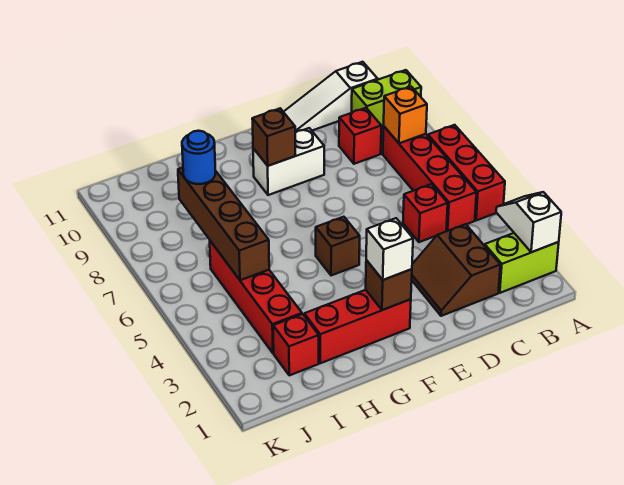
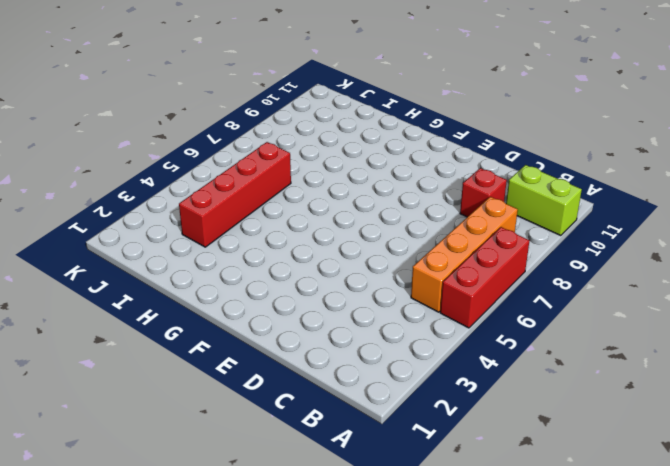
orange 1x4 brick [411,197,518,312] -> red 1x4 brick [383,127,477,231]
none -> lime 1x2 brick [485,233,559,293]
none -> white 1x3 slope [284,62,378,133]
none -> brown 2x2 slope [412,224,500,316]

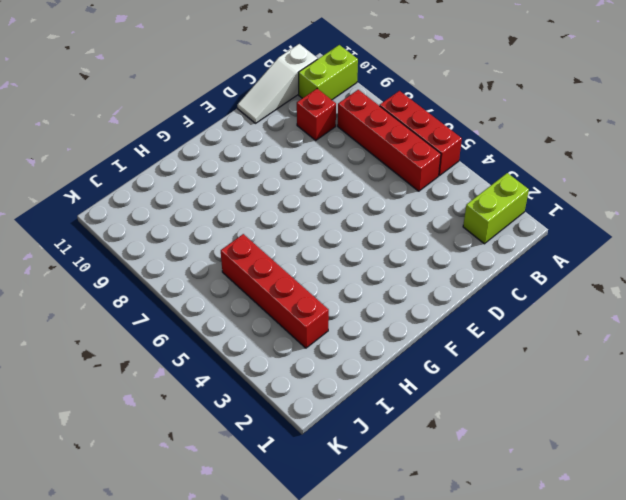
none -> brown 2x2 slope [412,224,500,316]
none -> red 1x1 brick [403,184,448,242]
none -> white 1x2 brick [253,128,324,195]

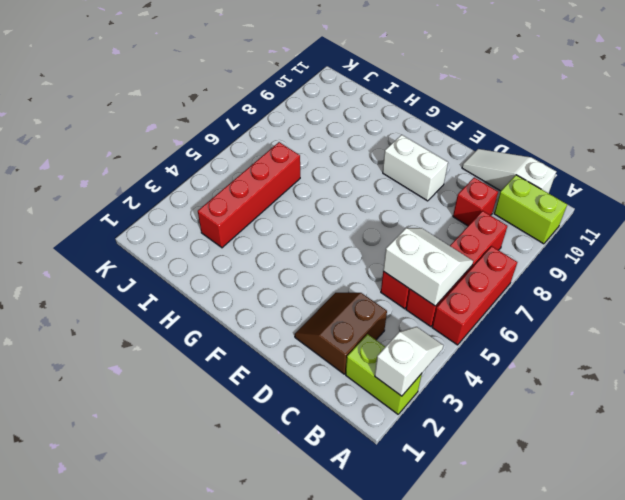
white 2x2 slope [383,228,473,306] -> none
none -> red 1x3 brick [304,290,411,363]
none -> brown 1x1 brick [316,217,360,276]
none -> red 1x1 brick [273,314,319,375]

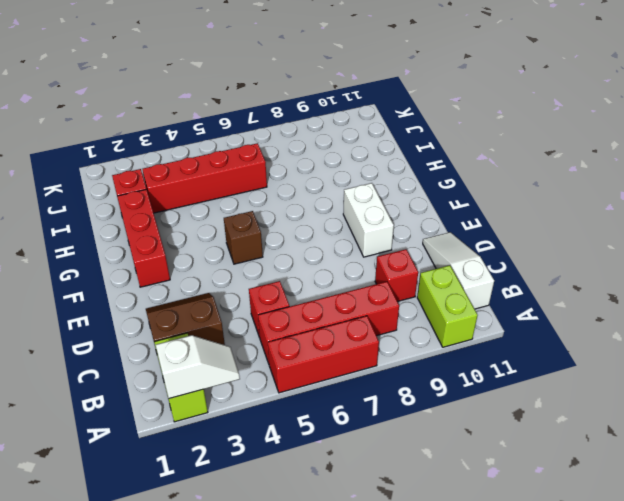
none -> orange 1x1 brick [384,87,427,143]
none -> brown 1x1 brick [366,260,412,310]
none -> brown 1x1 brick [252,108,295,166]

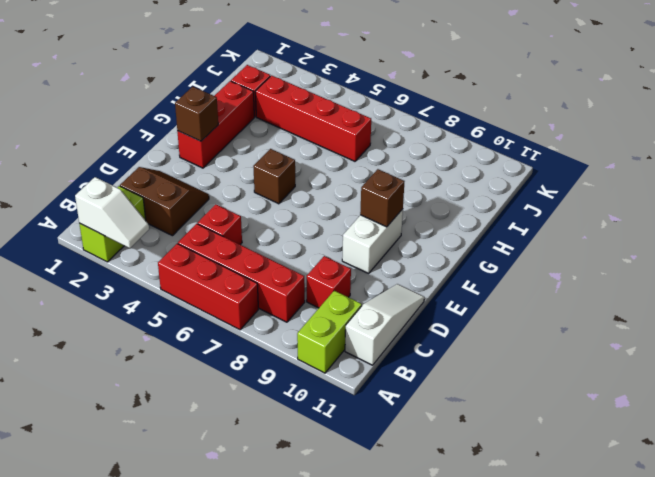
none -> orange 1x1 brick [384,87,427,143]
none -> brown 1x4 brick [178,168,269,280]
none -> white 1x1 brick [366,218,413,280]

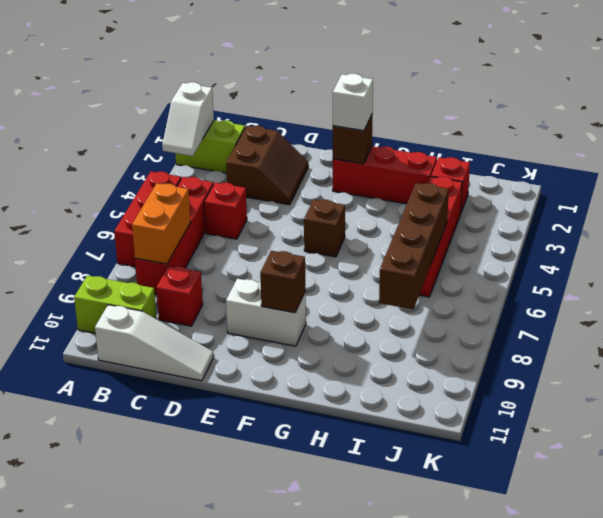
orange 1x2 brick [132,183,191,264] -> orange 1x1 brick [384,87,427,143]
none -> blue 1x1 round brick [182,131,215,184]

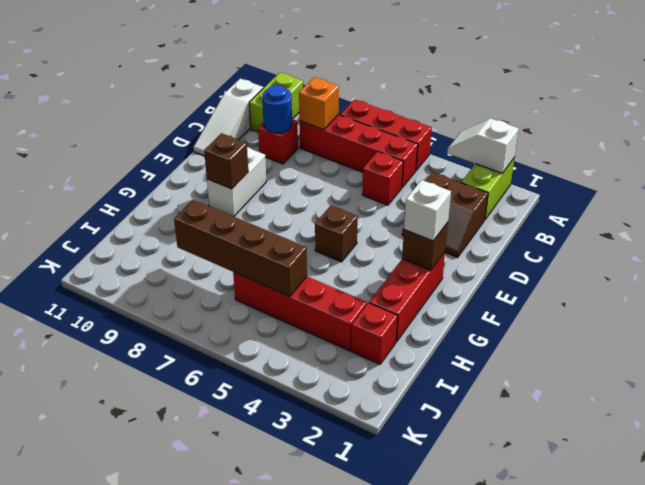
blue 1x1 round brick [262,85,292,133] -> blue 1x1 round brick moved to [182,131,215,184]

